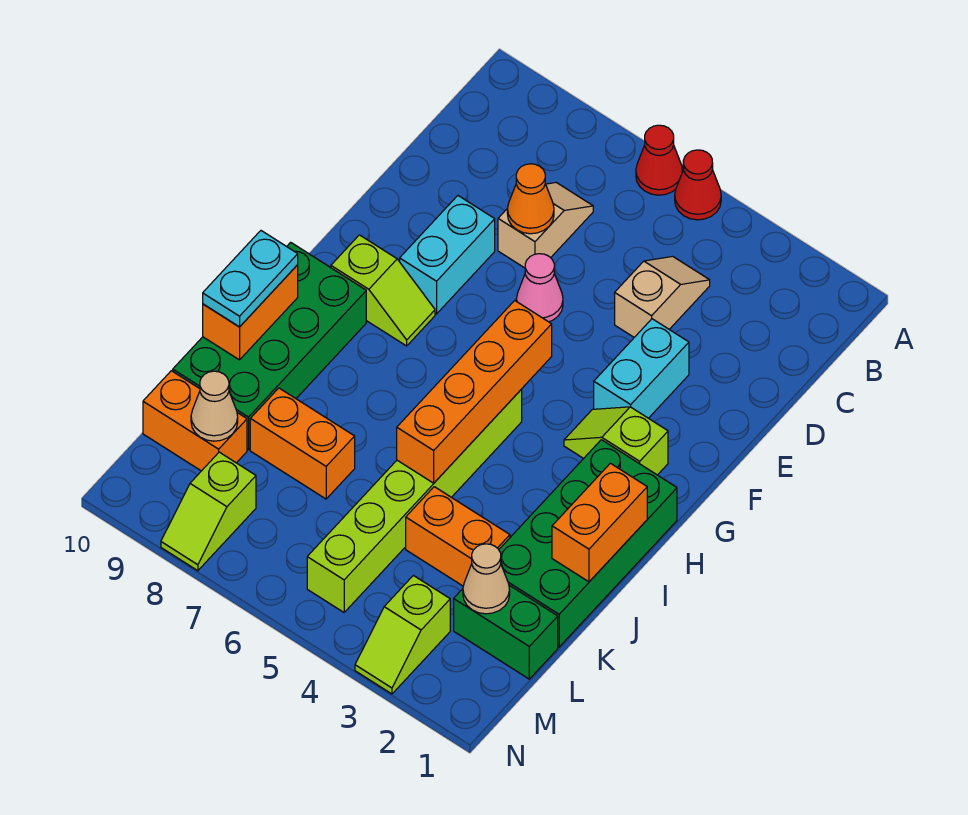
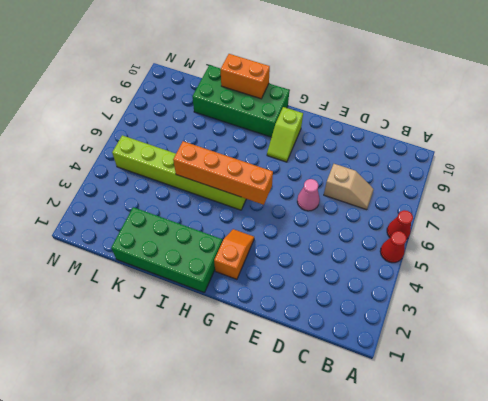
orange 1x2 slope [214,229,254,279] -> lime 1x2 slope [564,407,668,475]
none -> tan 1x2 slope [615,256,710,337]
none -> cyan 1x2 brick [594,319,689,418]
none -> cyan 1x2 brick [400,196,495,314]

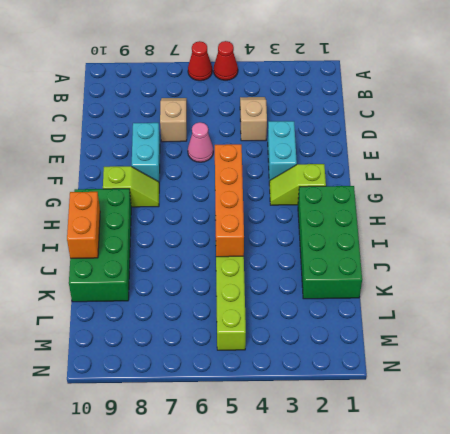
none -> orange 1x2 brick [406,487,510,586]
none -> orange 1x2 brick [250,388,355,499]
none -> green 1x2 brick [454,585,558,679]

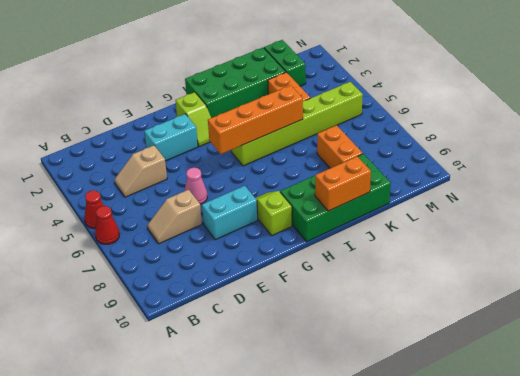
none -> orange 1x2 brick [143,371,247,471]
none -> lime 1x2 slope [355,575,450,694]
none -> lime 1x2 slope [161,452,256,571]

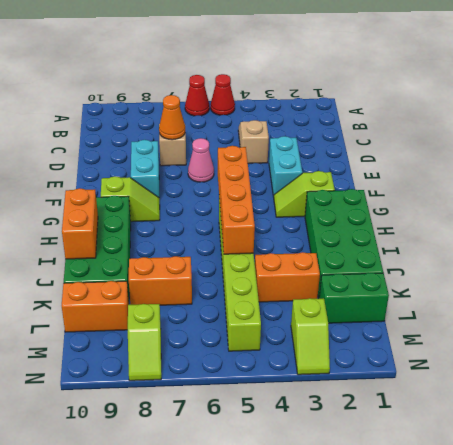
none -> orange 1x2 brick [552,463,647,582]
none -> tan 1x1 cone [463,544,510,614]
none -> tan 1x1 cone [191,371,238,441]

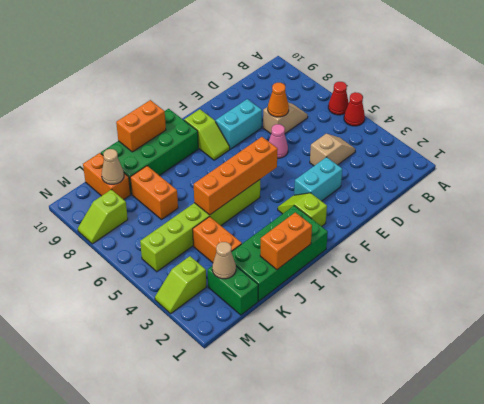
none -> cyan 1x2 plate [203,231,298,327]

